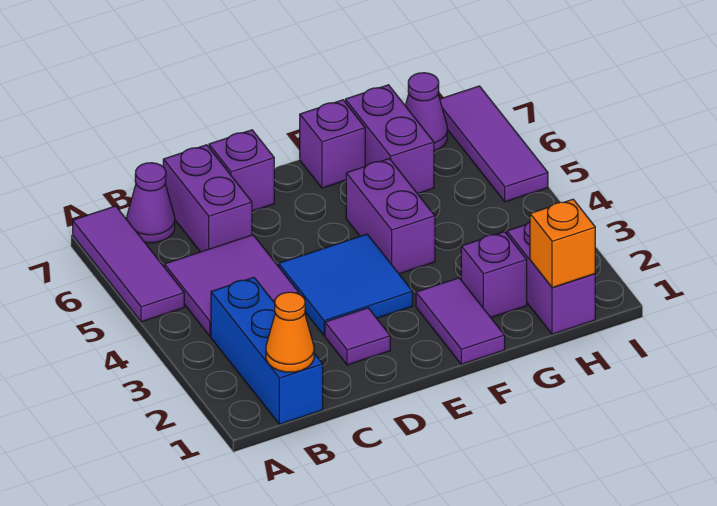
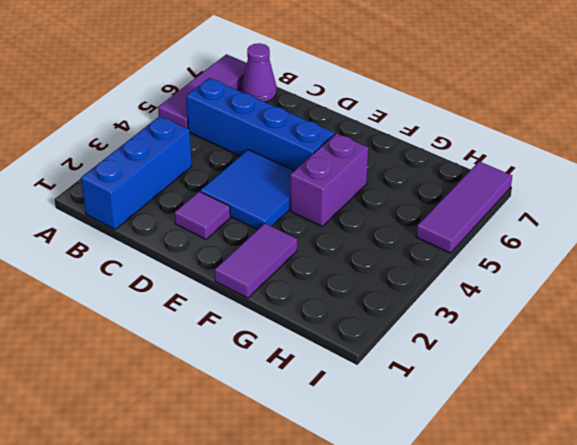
blue 1x4 brick [186,78,335,171] -> purple 2x2 tile [164,235,298,336]
none -> purple 1x2 brick [163,145,252,252]
none -> purple 1x1 brick [209,130,274,211]
none -> purple 1x1 brick [300,100,365,188]

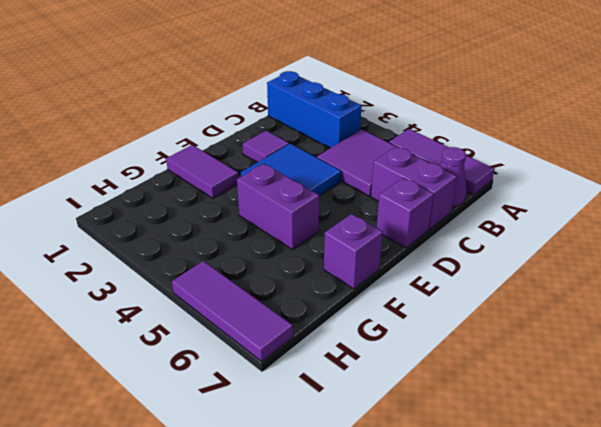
none -> purple 1x1 brick [461,232,527,317]
none -> purple 1x2 brick [345,85,434,194]
none -> purple 1x2 brick [507,222,595,334]

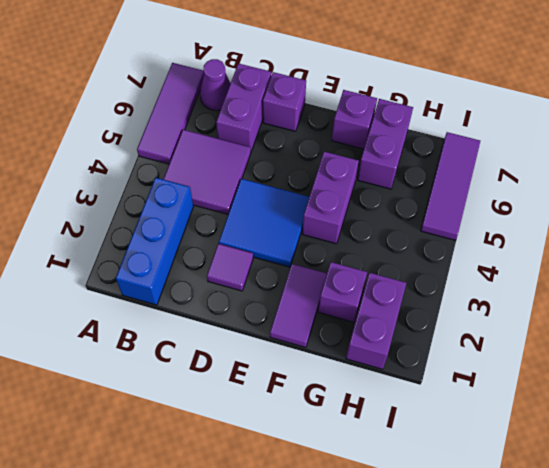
none -> purple 1x1 cone [405,73,447,151]
none -> orange 1x1 cone [266,292,314,372]
none -> orange 1x1 brick [530,199,595,288]

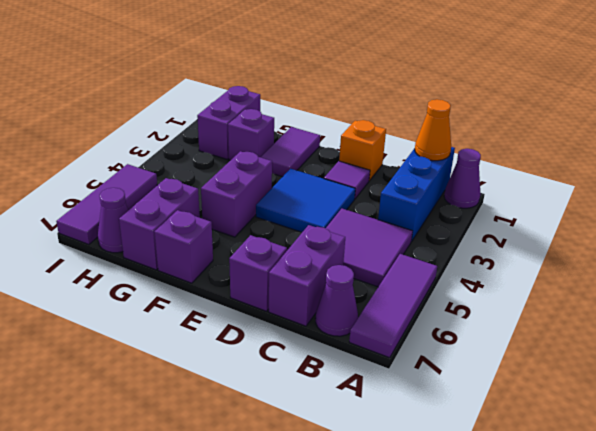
purple 1x1 cone [444,149,481,208] -> none
orange 1x1 brick [339,120,386,181] -> orange 1x1 brick moved to [530,199,595,288]

